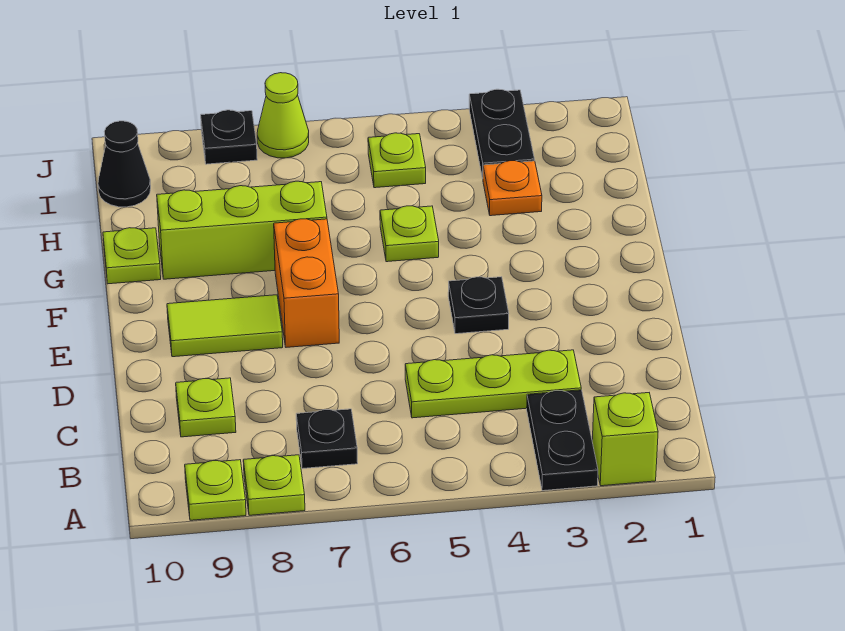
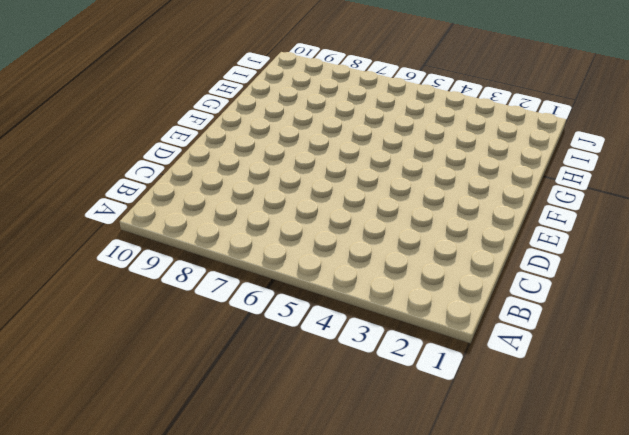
none -> lime 1x1 brick [592,393,658,486]
none -> black 1x2 plate [527,390,598,491]
none -> lime 1x1 plate [243,455,305,515]

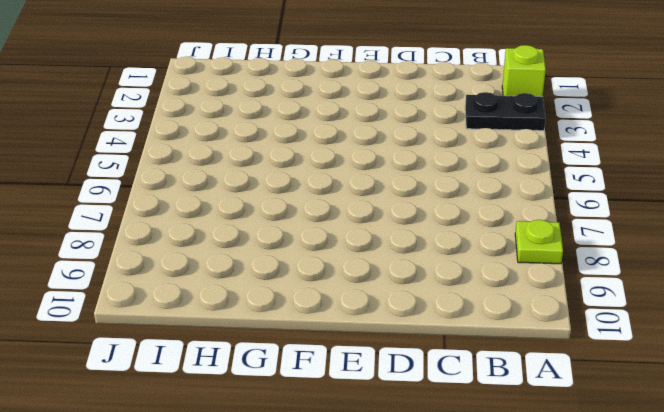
none -> lime 1x1 plate [185,460,246,520]
none -> black 1x1 plate [296,409,358,469]
none -> lime 1x3 plate [405,350,581,418]

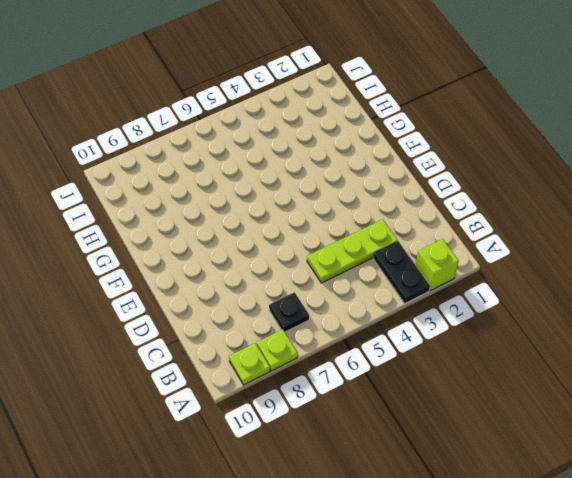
none -> lime 1x1 plate [176,378,236,437]
none -> black 1x1 plate [448,277,509,334]
none -> orange 1x2 brick [274,219,339,347]

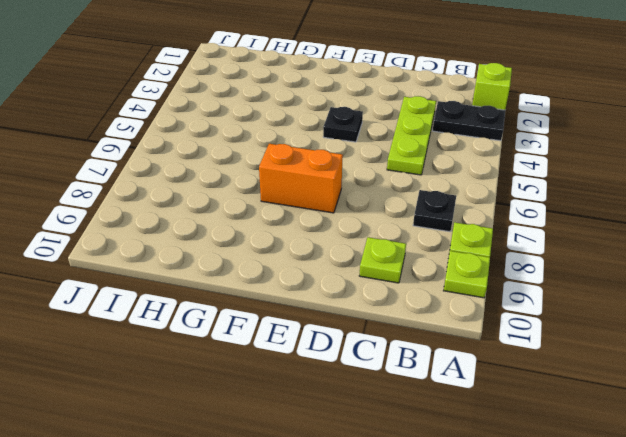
none -> lime 1x2 tile [167,295,283,357]
none -> lime 1x1 plate [380,206,439,262]
none -> lime 1x3 brick [157,181,327,279]

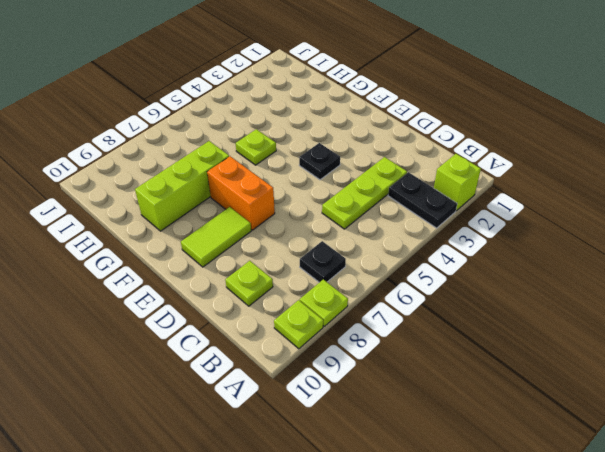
none -> lime 1x1 plate [103,228,161,284]
none -> orange 1x1 plate [483,161,542,216]
none -> black 1x2 plate [469,89,535,178]

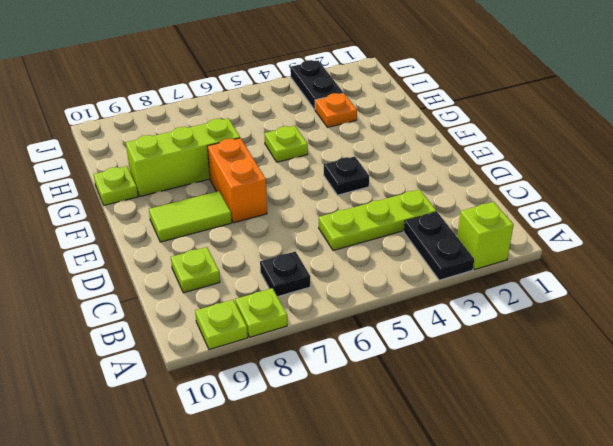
none -> lime 1x1 plate [368,133,426,188]
none -> black 1x1 cone [98,121,151,207]
none -> lime 1x1 cone [257,73,309,158]

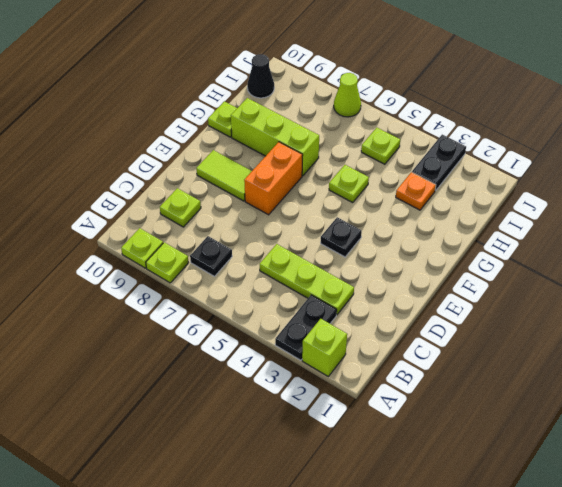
none -> black 1x1 plate [201,110,257,164]

